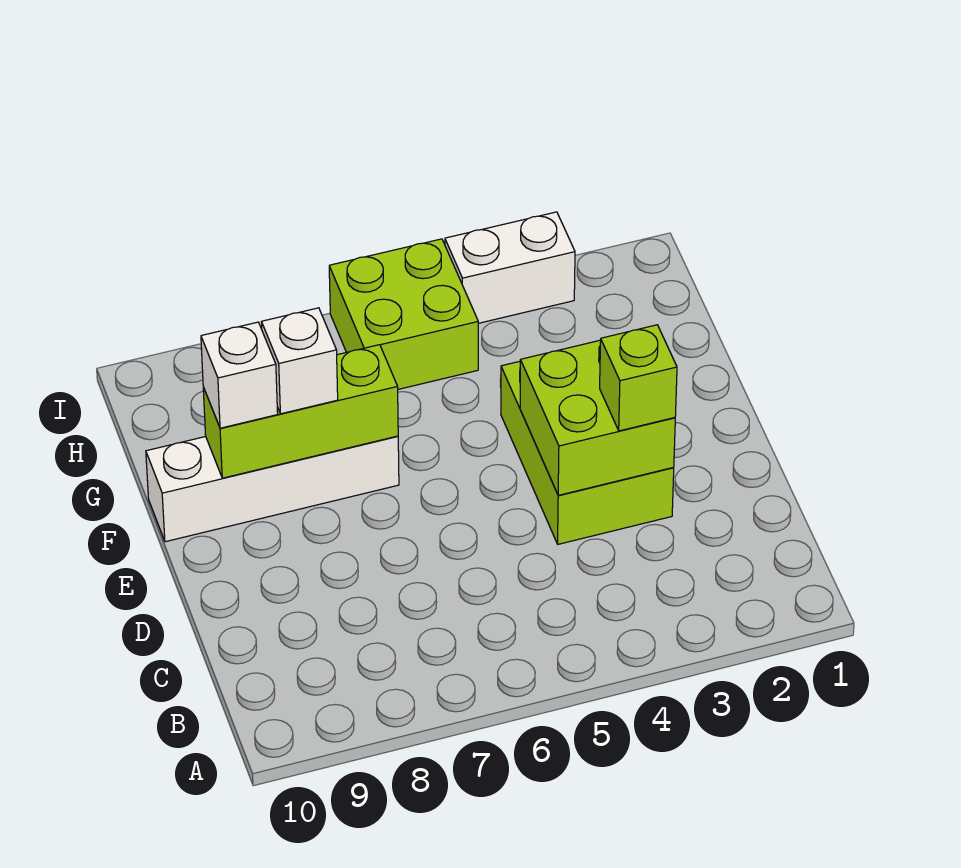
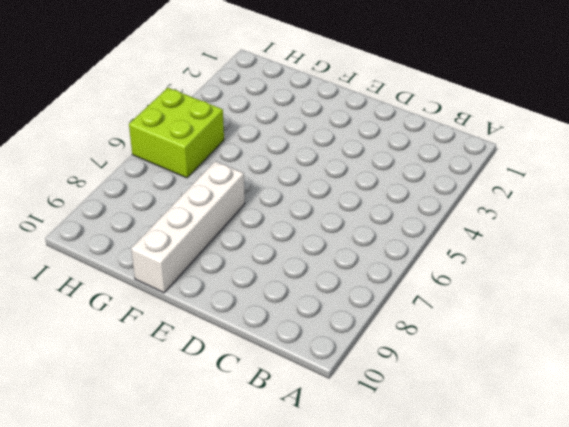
none -> lime 2x3 brick [501,361,674,544]
none -> white 1x2 brick [445,212,575,323]

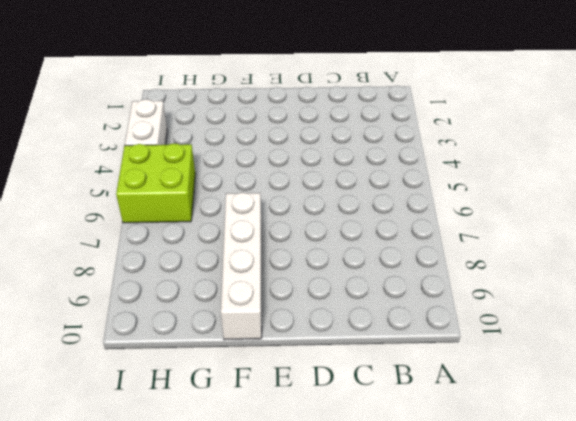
none -> lime 2x3 brick [501,361,674,544]
none -> lime 2x2 brick [520,340,675,495]

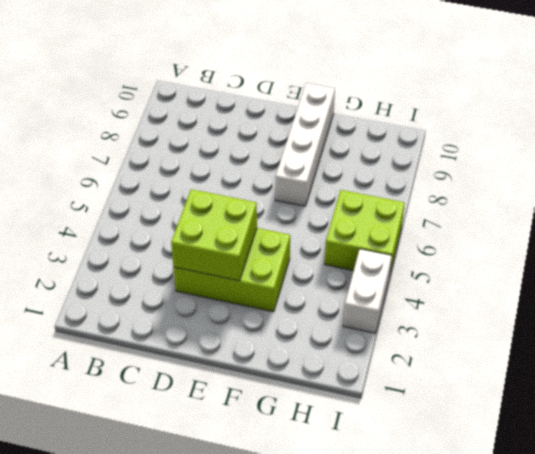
none -> lime 1x3 brick [203,345,398,478]
none -> lime 1x1 brick [600,325,677,431]

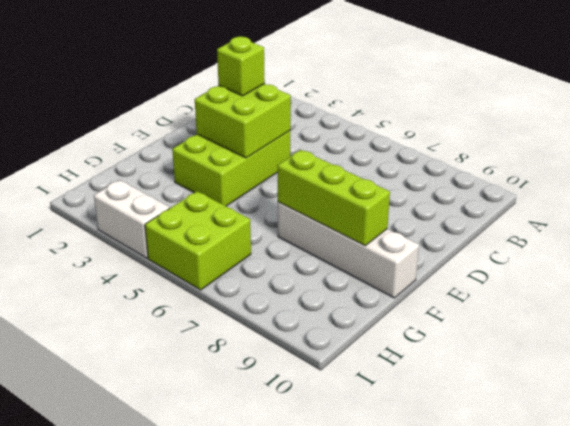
none -> white 1x1 brick [261,308,338,414]
none -> white 1x1 brick [201,322,278,428]

